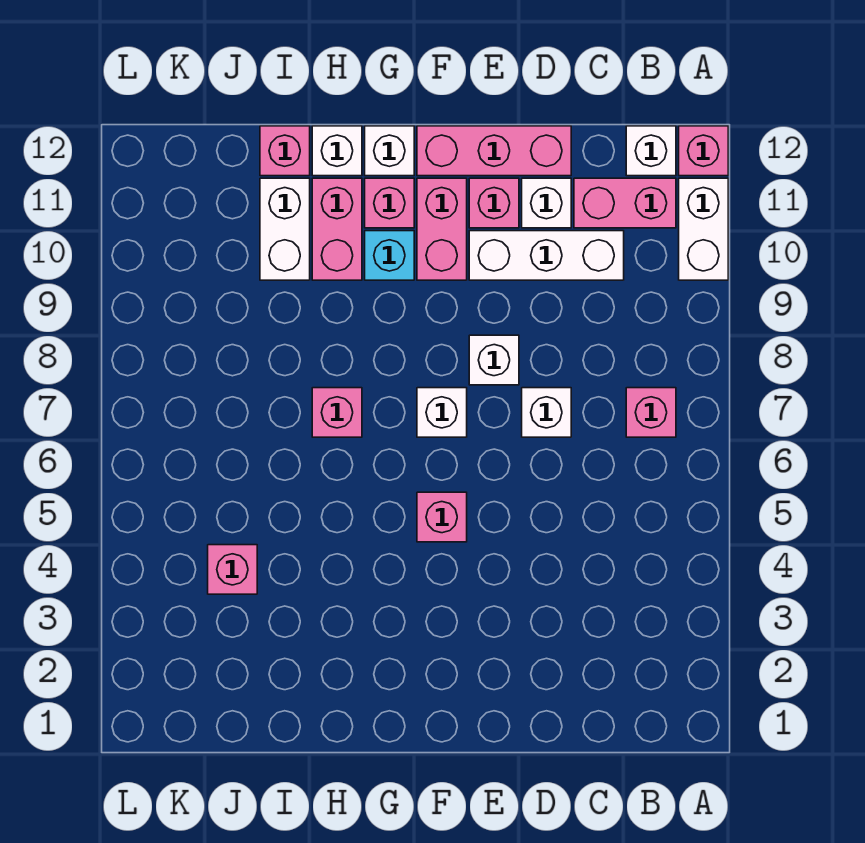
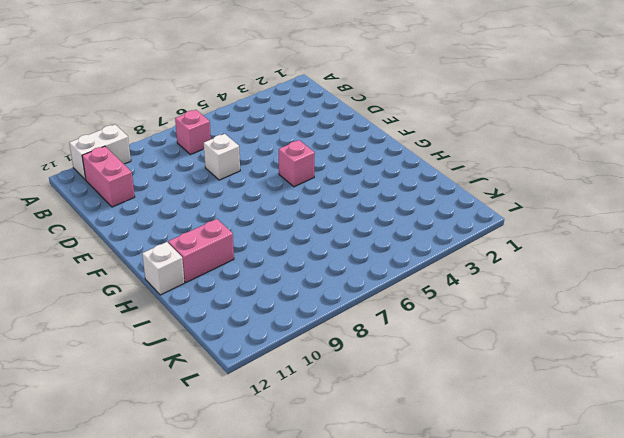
none -> pink 1x1 brick [679,126,728,176]
none -> white 1x1 brick [626,126,676,176]
none -> white 1x3 brick [469,231,624,280]

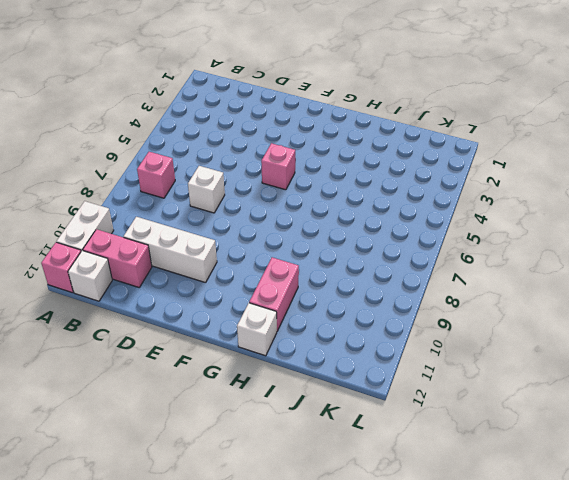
none -> white 1x1 brick [522,178,571,228]
none -> pink 1x3 brick [417,126,571,176]
none -> white 1x1 brick [469,335,519,385]

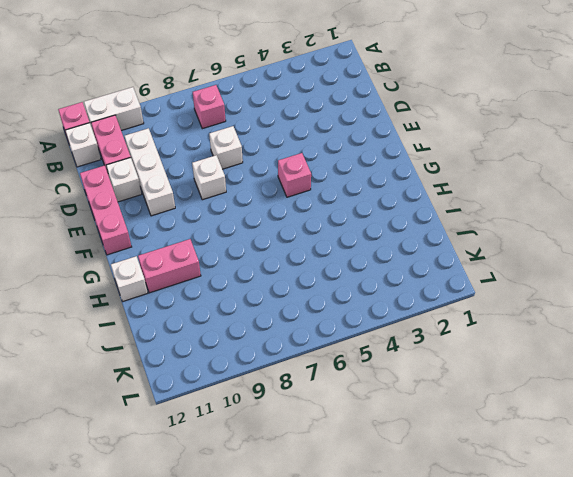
none -> pink 1x1 brick [469,178,519,228]
none -> white 1x1 brick [417,388,467,437]
none -> pink 1x2 brick [417,178,467,280]

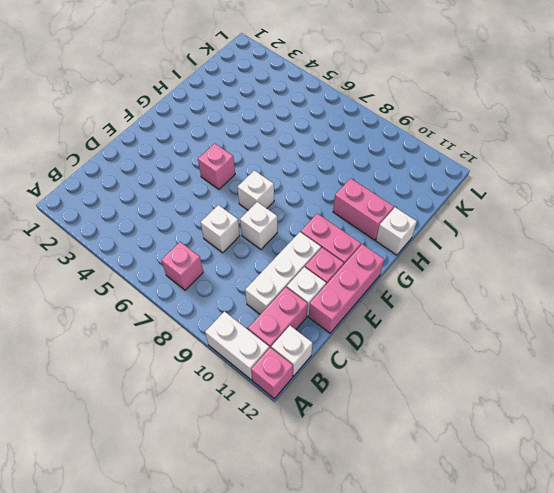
none -> cyan 1x1 brick [365,231,414,280]
none -> pink 1x1 brick [365,178,414,228]
none -> white 1x1 brick [365,126,414,176]

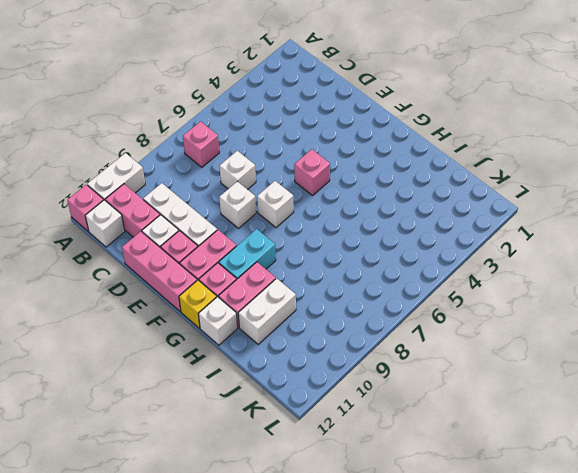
cyan 1x2 brick [219,229,276,280] -> cyan 1x1 brick [365,231,414,280]
yellow 1x1 brick [179,280,217,328] -> white 1x1 brick [365,126,414,176]
none -> pink 1x1 brick [312,388,362,437]
none -> pink 1x1 brick [260,126,310,176]
none -> pink 1x1 brick [208,545,257,594]

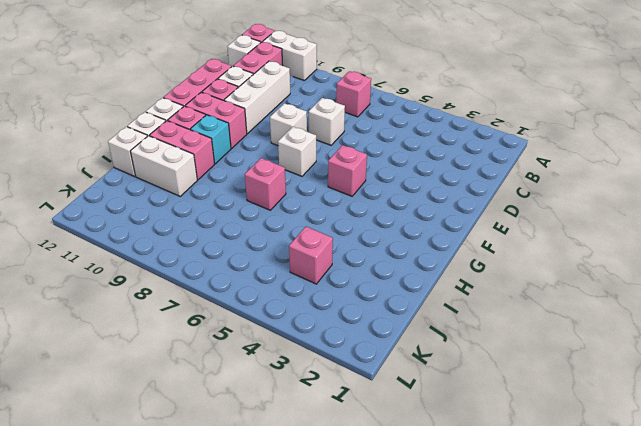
white 1x1 brick [108,127,148,176] -> pink 1x1 brick [260,126,310,176]

